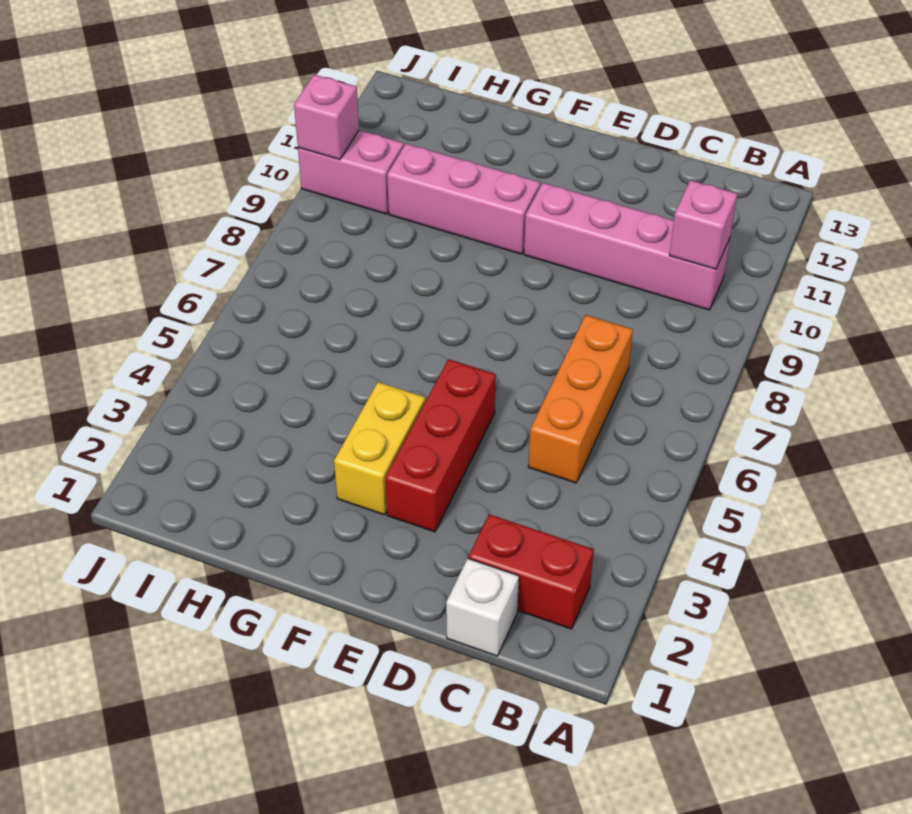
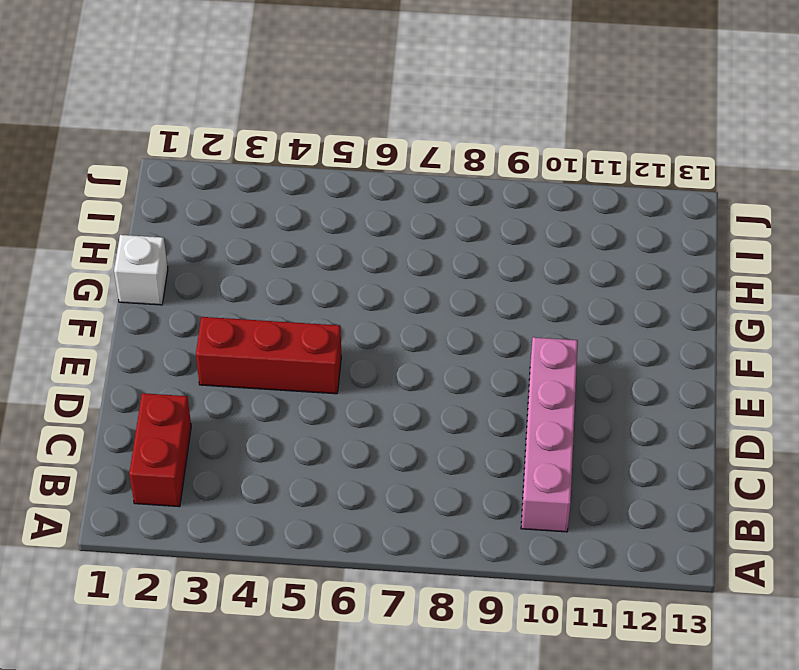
white 1x1 brick [114,235,168,305] -> white 1x1 brick moved to [446,558,519,656]
none -> orange 1x3 brick [528,315,633,483]
none -> yellow 1x2 brick [334,382,425,515]

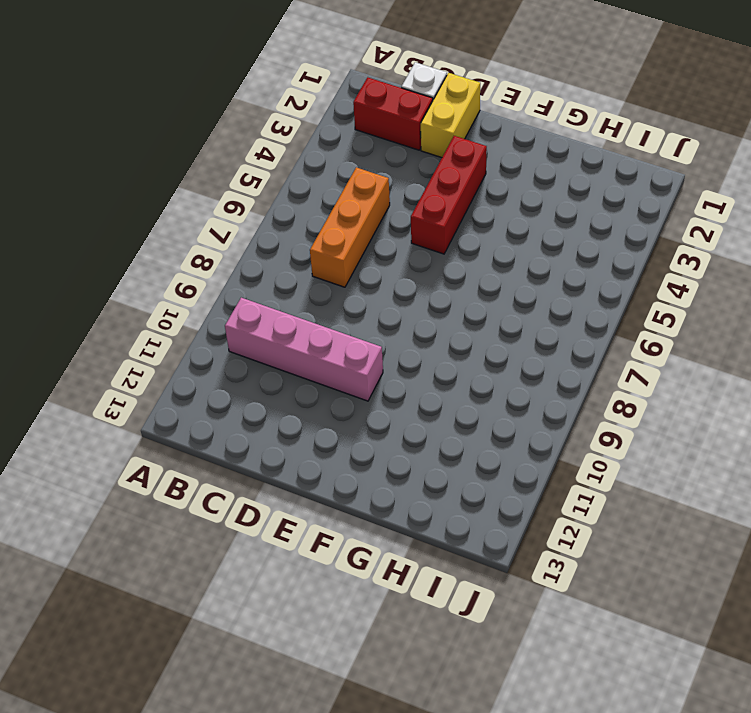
yellow 1x2 brick [421,73,480,158] -> yellow 1x2 brick moved to [334,382,425,515]
none -> pink 1x3 brick [387,144,540,254]
none -> pink 1x2 brick [298,130,404,214]

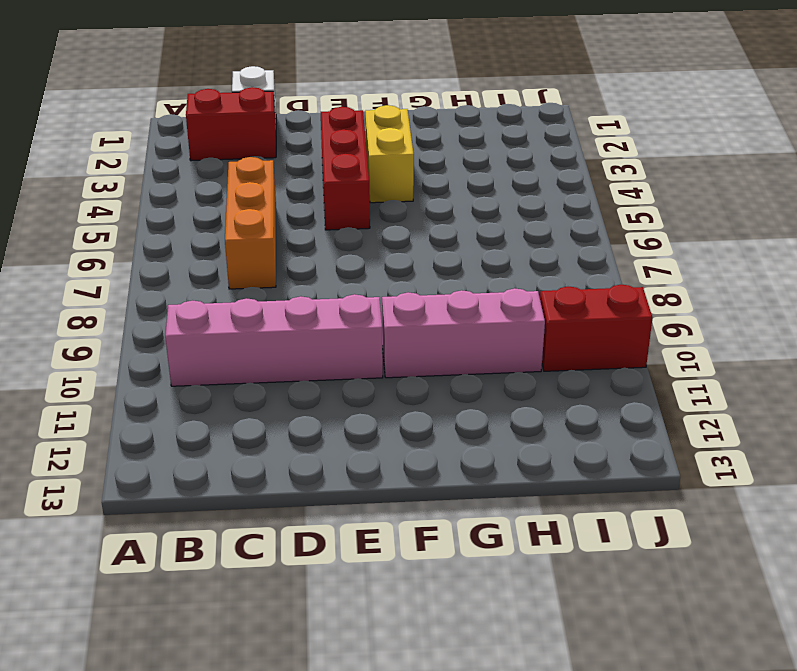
red 1x2 brick [540,285,652,371] -> pink 1x2 brick [298,130,404,214]
none -> pink 1x1 brick [669,180,737,269]
none -> pink 1x1 brick [294,75,359,160]

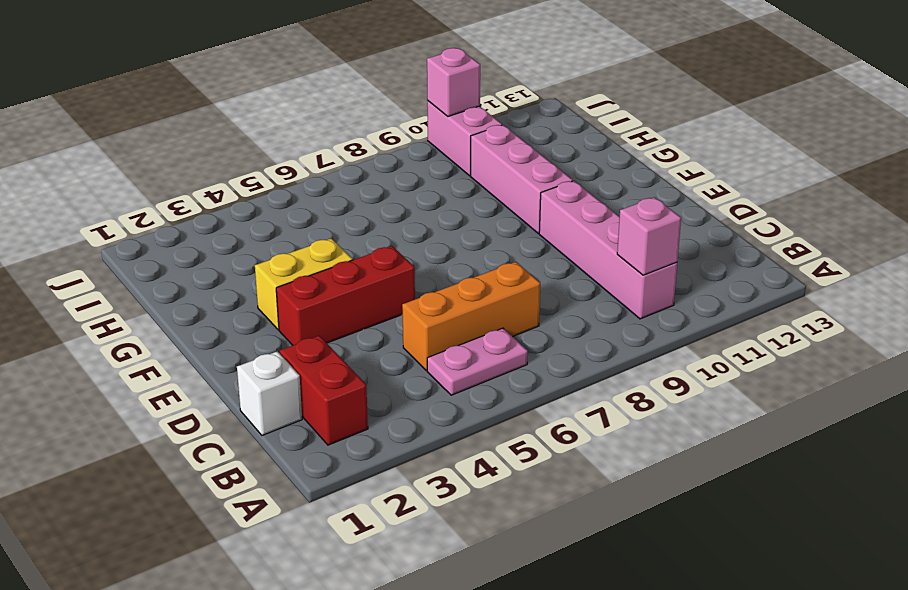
pink 1x2 plate [427,328,528,395] -> none

